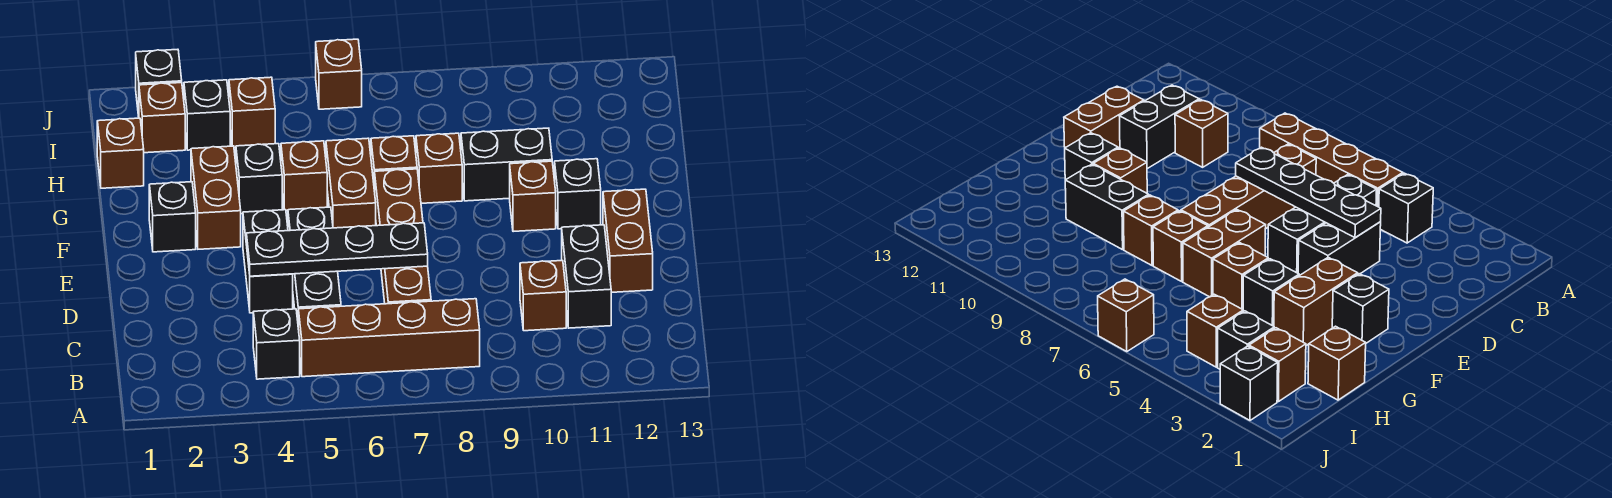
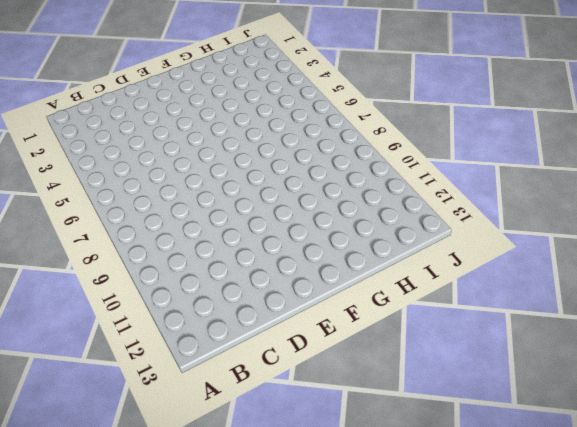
none -> black 1x1 brick [253,309,300,379]
none -> brown 1x4 brick [298,299,480,377]
none -> black 1x3 brick [288,207,341,320]

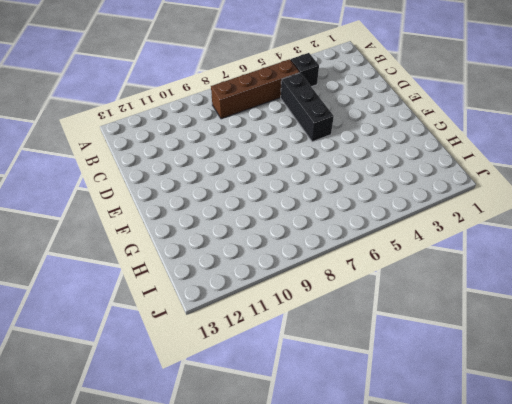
none -> brown 1x4 brick [375,169,431,304]
none -> brown 1x1 brick [520,261,566,331]
none -> black 1x2 brick [562,225,611,328]

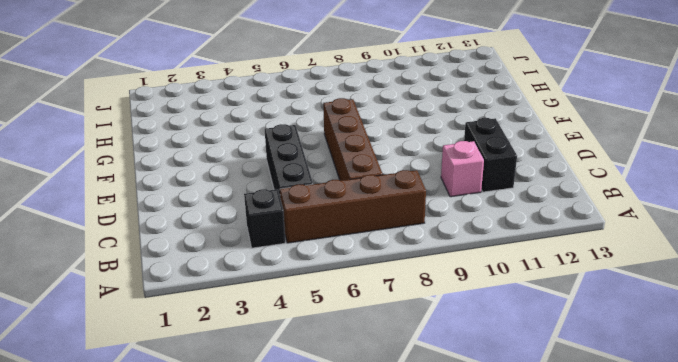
pink 1x1 brick [441,141,484,197] -> brown 1x1 brick [520,261,566,331]
none -> black 1x2 brick [243,210,293,313]
none -> brown 1x2 brick [603,189,653,292]
none -> black 1x1 brick [149,182,196,252]

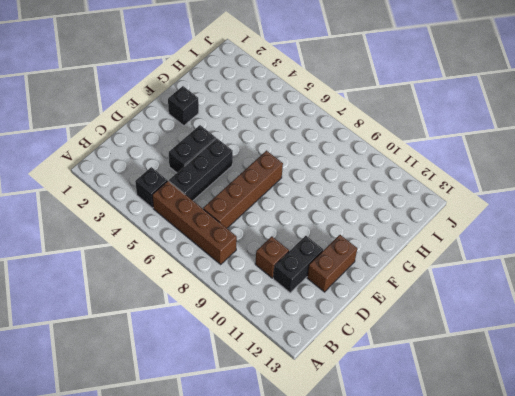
none -> brown 1x2 brick [191,146,241,249]
none -> brown 1x2 brick [326,138,376,228]
none -> brown 1x1 brick [510,161,556,232]

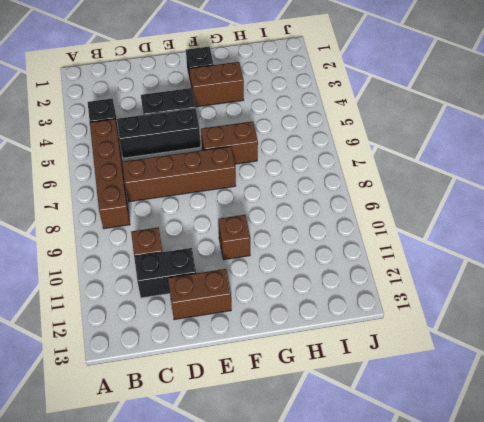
none -> black 1x1 brick [555,159,601,229]
none -> black 1x1 brick [236,144,282,214]
none -> brown 1x1 brick [281,141,327,211]

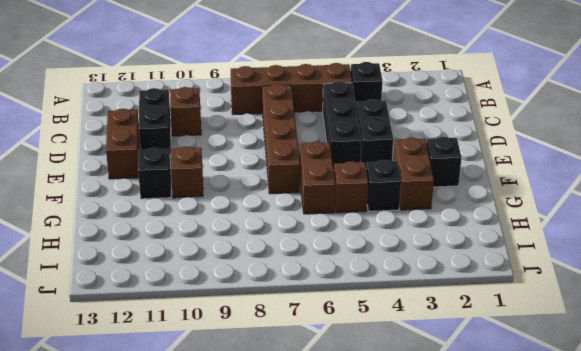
none -> brown 1x1 brick [371,136,417,191]
none -> brown 1x1 brick [416,133,462,203]
none -> black 1x2 brick [461,128,552,201]

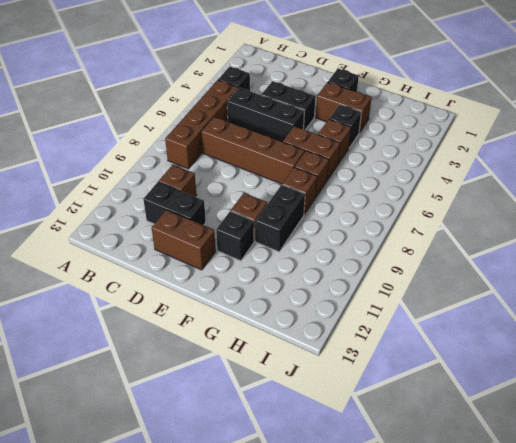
none -> brown 1x1 brick [97,118,144,188]
none -> brown 1x1 brick [139,83,185,153]
none -> black 1x1 brick [184,80,230,150]

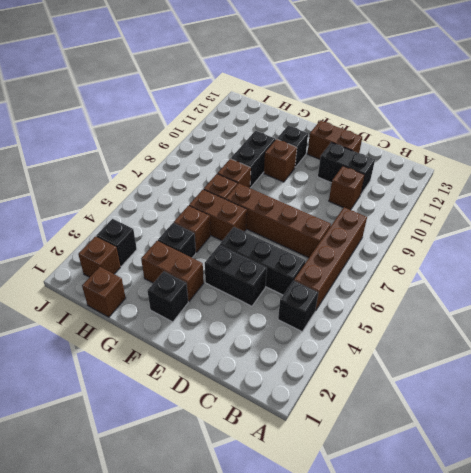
none -> brown 1x1 brick [229,77,275,148]
none -> black 1x1 brick [136,49,182,116]
none -> brown 1x1 brick [316,39,362,109]

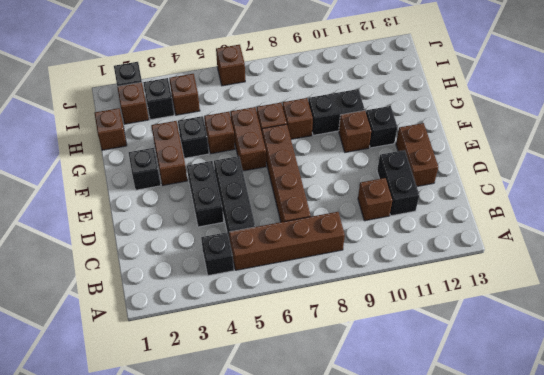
none -> black 1x4 plate [246,223,428,276]

